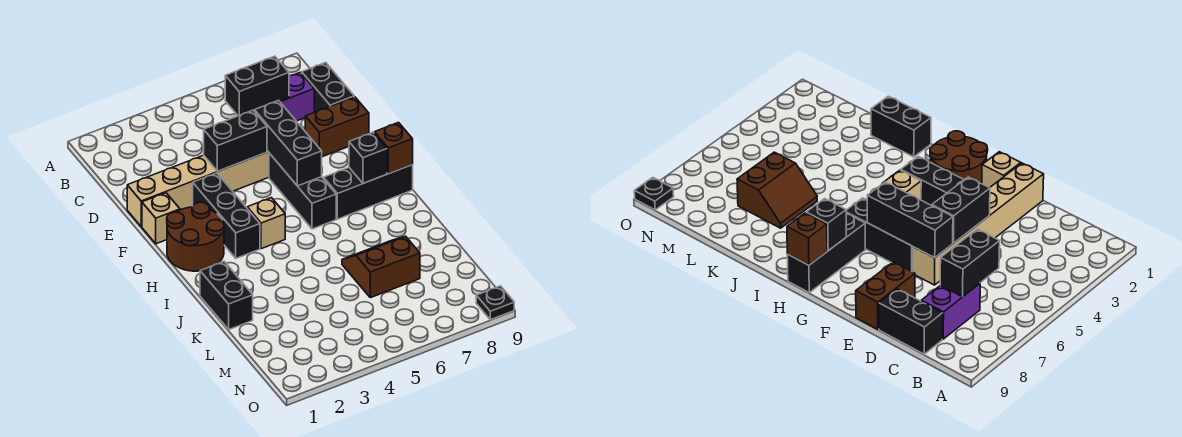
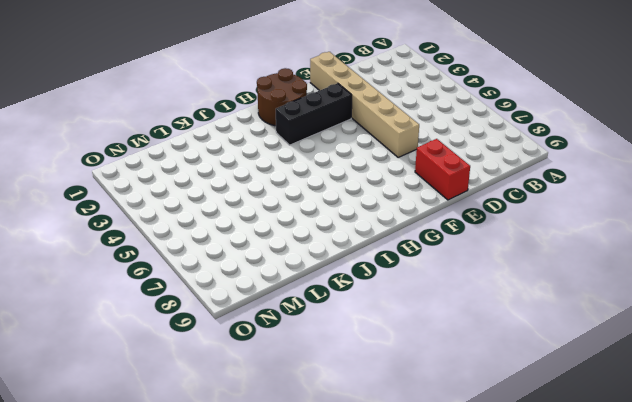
red 1x2 brick [415,139,470,200] -> brown 1x2 brick [305,97,369,157]
none -> purple 1x2 brick [281,72,314,121]
none -> black 1x2 brick [302,63,354,112]
none -> tan 1x1 brick [142,193,180,244]

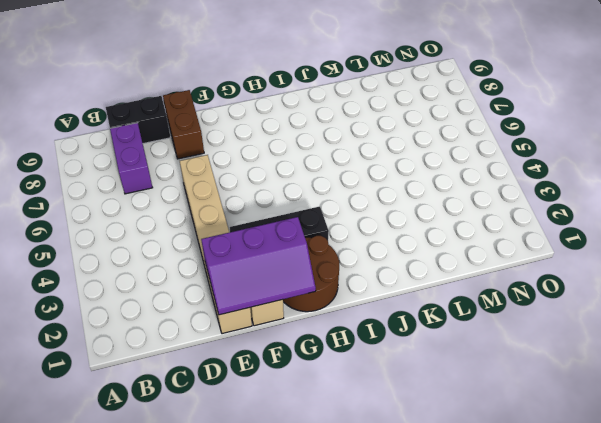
purple 2x3 slope [201,217,316,315] -> none
none -> black 1x3 brick [269,153,336,229]
none -> tan 1x1 brick [247,198,285,249]
none -> black 1x3 brick [324,165,413,219]

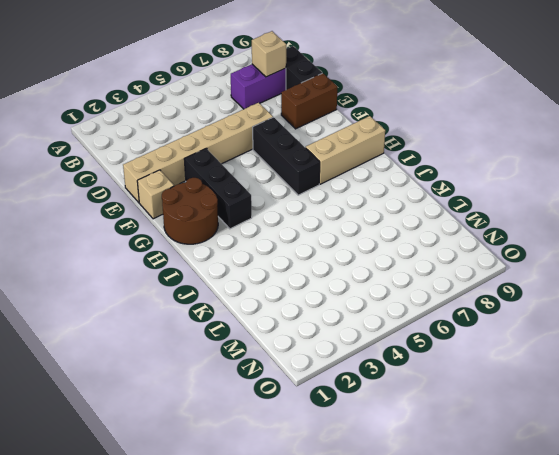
tan 1x1 brick [252,31,286,77] -> tan 1x1 brick moved to [247,198,285,249]
tan 1x3 brick [306,116,385,184] -> black 1x3 brick [324,165,413,219]
none -> black 1x2 brick [200,262,253,329]
none -> brown 2x2 slope [342,236,420,298]
none -> black 1x1 plate [476,286,514,320]

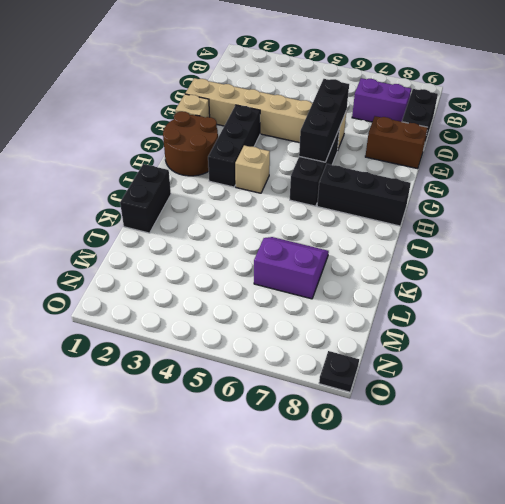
purple 2x2 slope [254,237,329,299] -> brown 2x2 slope [342,236,420,298]
none -> black 1x2 brick [225,56,289,116]
none -> black 1x2 brick [204,110,267,171]
none -> black 1x1 brick [349,132,387,183]

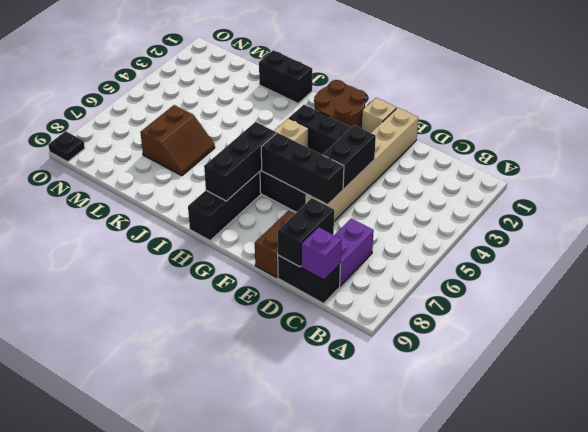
purple 1x1 brick [301,227,341,280] -> none
black 1x2 brick [277,198,334,267] -> black 1x2 brick moved to [225,56,289,116]
black 1x3 brick [204,122,276,201] -> black 1x1 brick [349,132,387,183]
none -> brown 1x1 brick [374,123,413,174]

